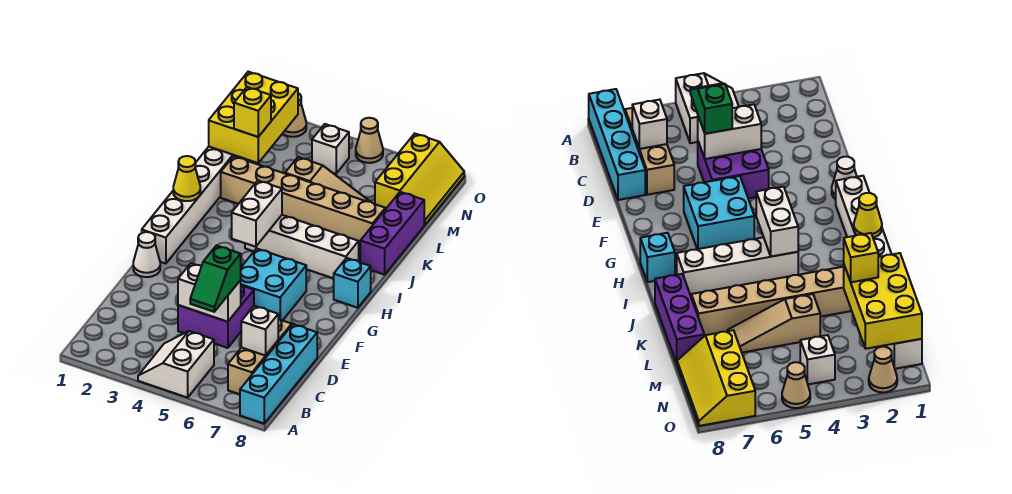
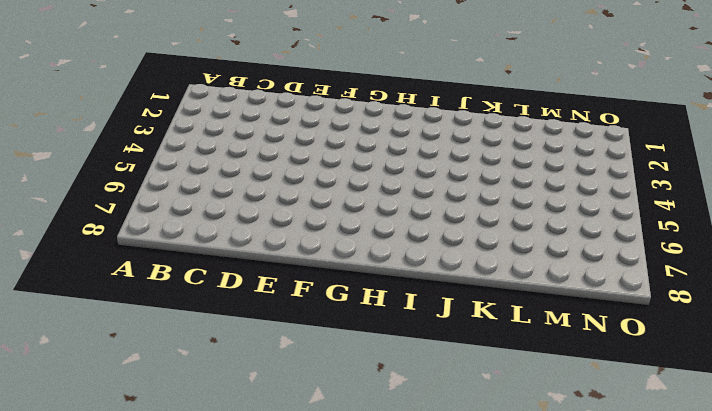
none -> white 2x2 slope [138,331,214,398]
none -> cyan 1x4 brick [240,324,317,424]
none -> tan 1x3 brick [228,319,292,394]

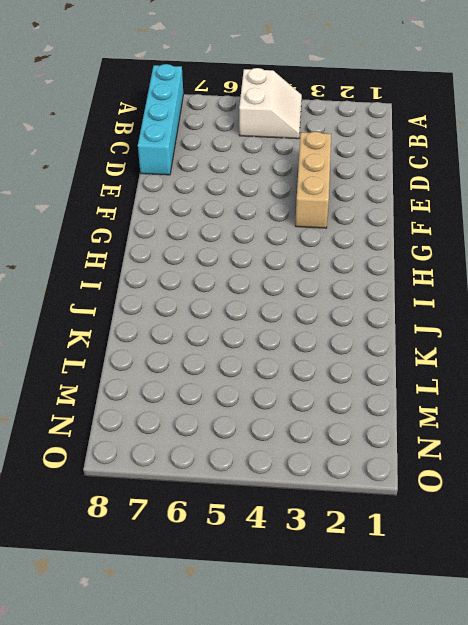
tan 1x3 brick [295,132,331,228] -> tan 1x3 brick moved to [228,319,292,394]
none -> purple 2x2 brick [178,285,254,348]
none -> white 1x1 cone [133,232,160,277]
none -> cyan 2x2 brick [241,248,306,321]

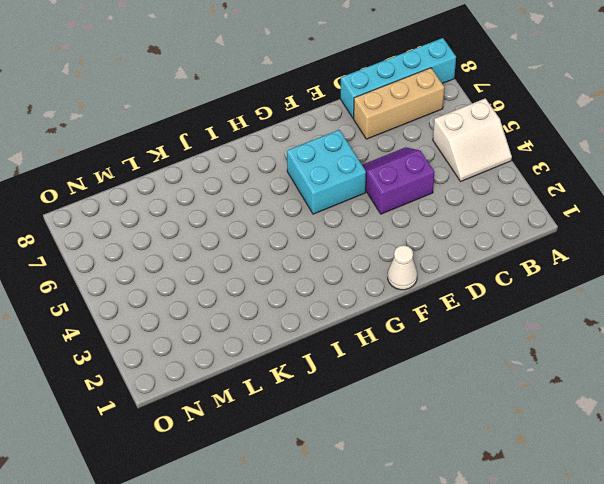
purple 2x2 slope [362,147,434,214] -> purple 2x2 brick [178,285,254,348]
none -> white 1x8 brick [142,147,249,264]
none -> cyan 1x1 brick [334,258,371,308]
none -> white 1x4 brick [245,215,359,279]

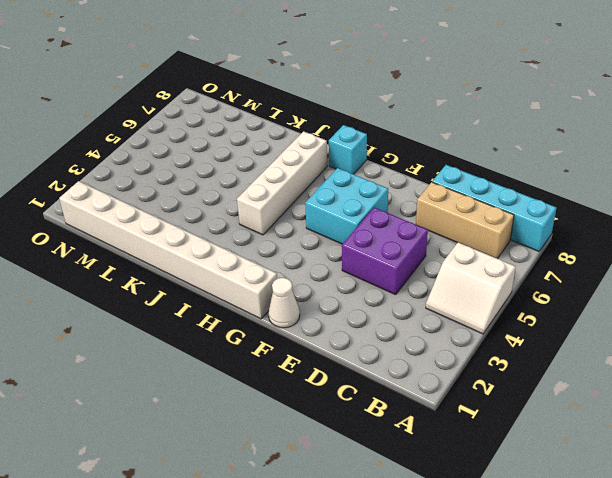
none -> purple 1x3 brick [360,192,424,275]
none -> tan 1x6 brick [221,156,385,245]
none -> tan 1x3 slope [285,157,370,202]

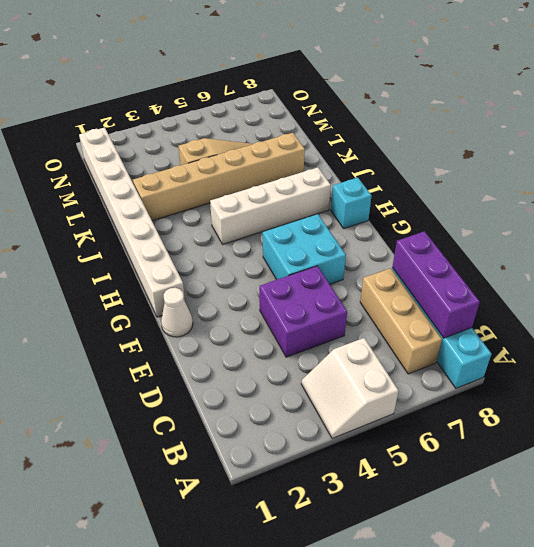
purple 1x3 brick [392,231,480,338] -> purple 1x3 brick moved to [360,192,424,275]
none -> yellow 2x3 slope [375,134,464,225]
none -> white 1x1 brick [312,124,349,174]
none -> tan 1x1 cone [283,93,306,137]

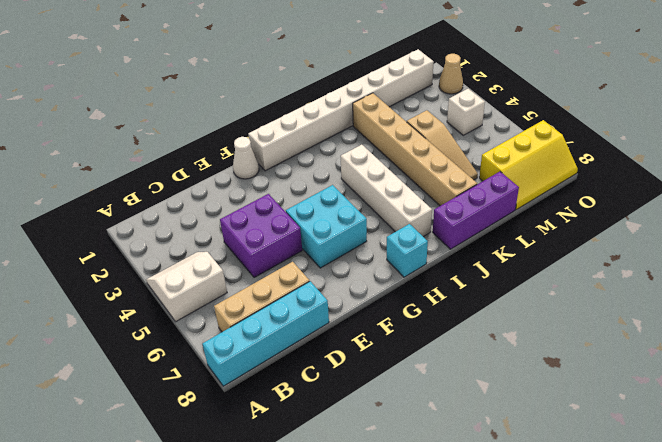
none -> tan 1x1 cone [356,118,383,163]
none -> white 1x1 brick [241,306,278,356]
none -> white 1x2 brick [178,263,241,322]

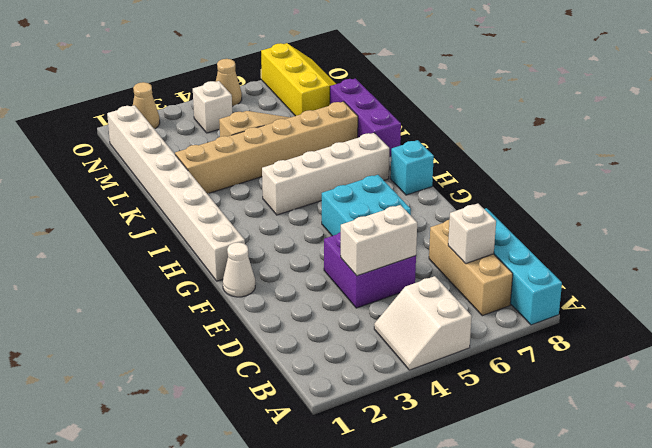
none -> white 1x2 brick [232,181,282,247]
none -> yellow 1x1 cone [173,156,200,201]
none -> yellow 2x3 brick [209,72,298,163]

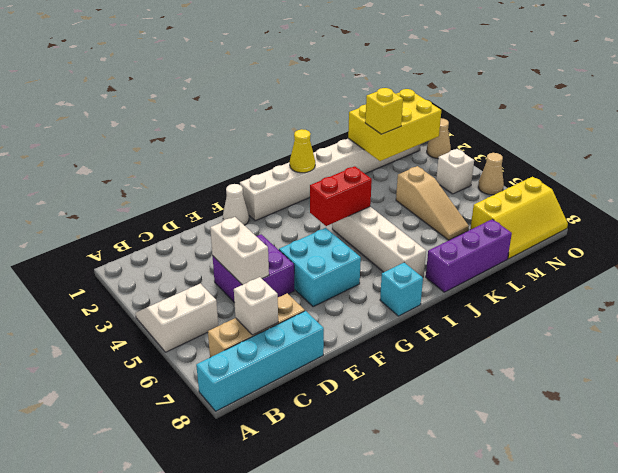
red 1x2 brick [310,166,372,226] -> white 1x2 brick [232,181,282,247]
none -> tan 1x6 brick [221,156,385,245]
none -> green 1x2 slope [190,246,241,312]

